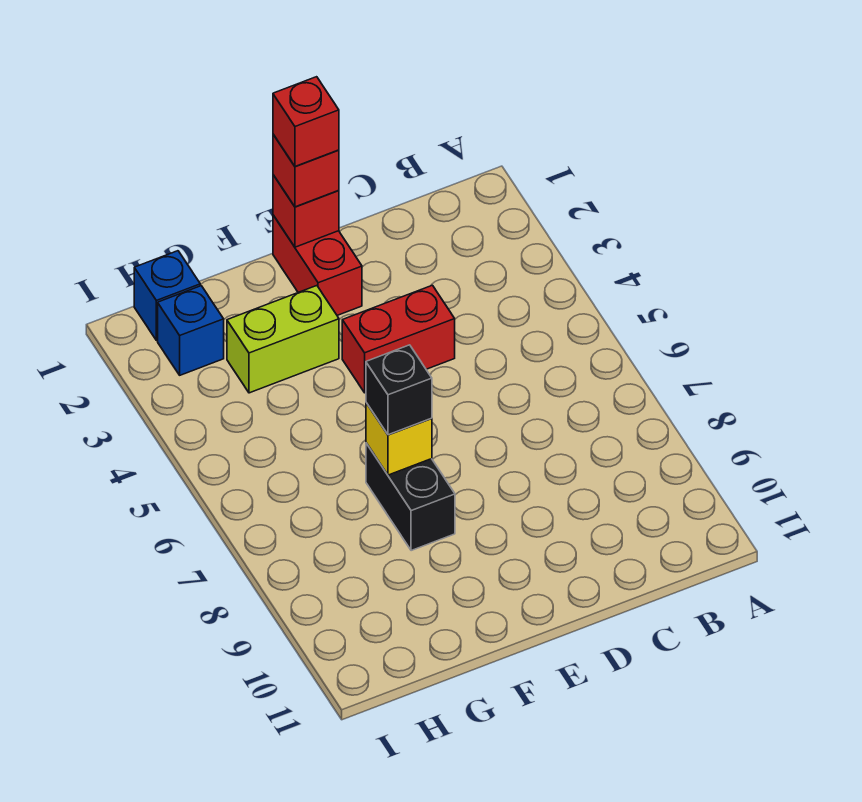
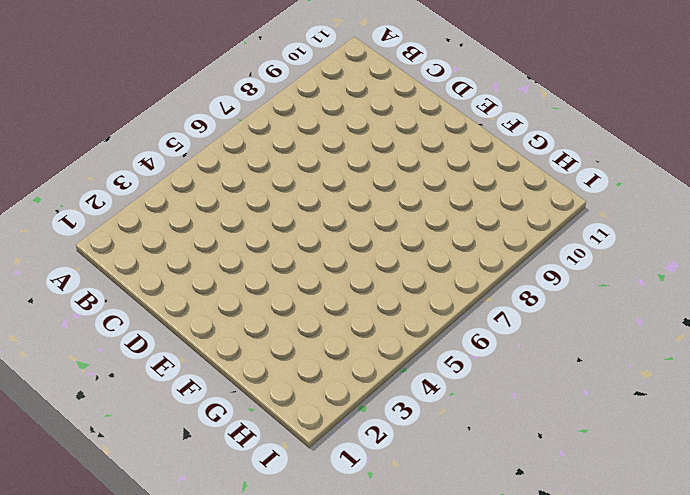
none -> red 1x2 brick [342,285,455,393]
none -> red 1x2 brick [273,215,362,315]

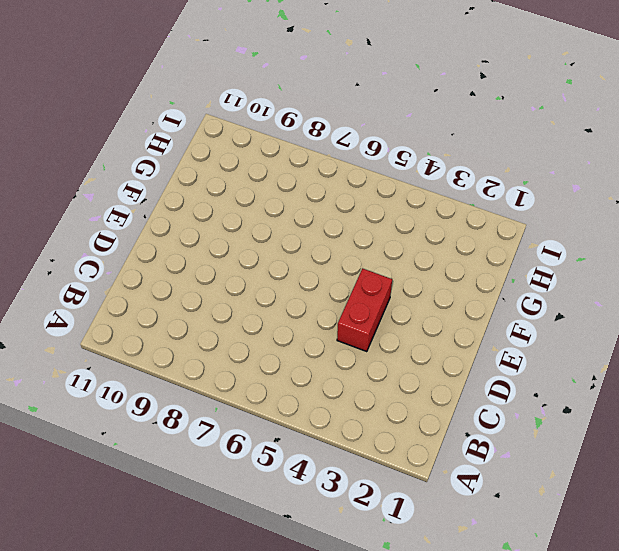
none -> red 1x2 brick [273,215,362,315]
none -> lime 1x2 brick [227,286,339,393]

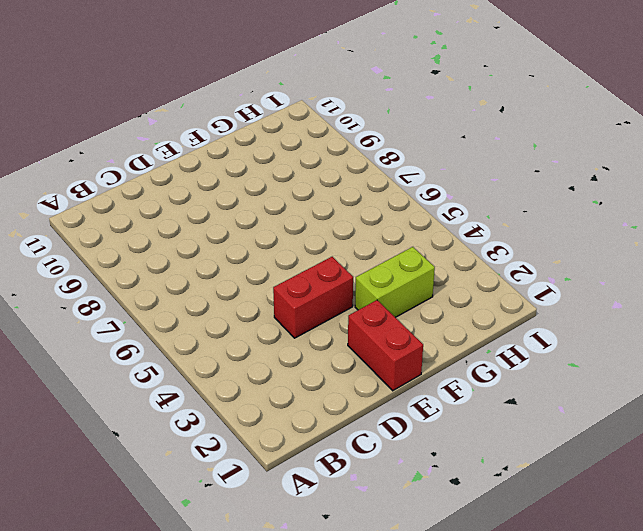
none -> black 1x2 brick [366,443,455,551]
none -> blue 1x1 brick [134,251,200,340]

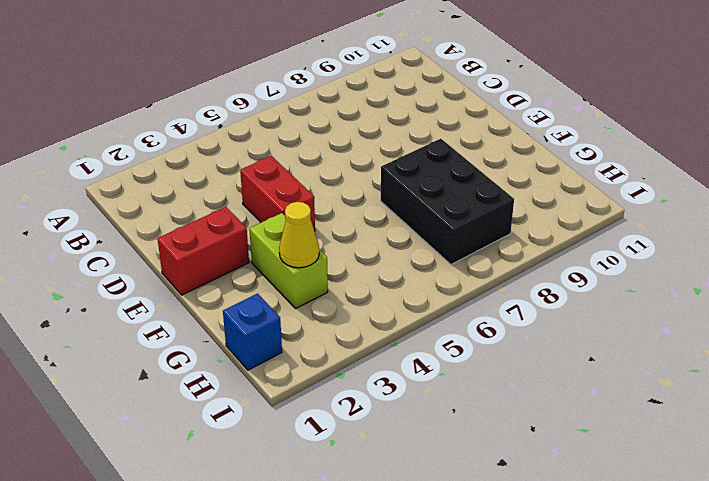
black 2x3 brick [381,139,514,264] -> black 1x2 brick [366,443,455,551]
yellow 1x1 cone [279,202,319,268] -> none
none -> blue 1x1 brick [158,286,224,375]
none -> red 1x1 brick [273,175,339,247]

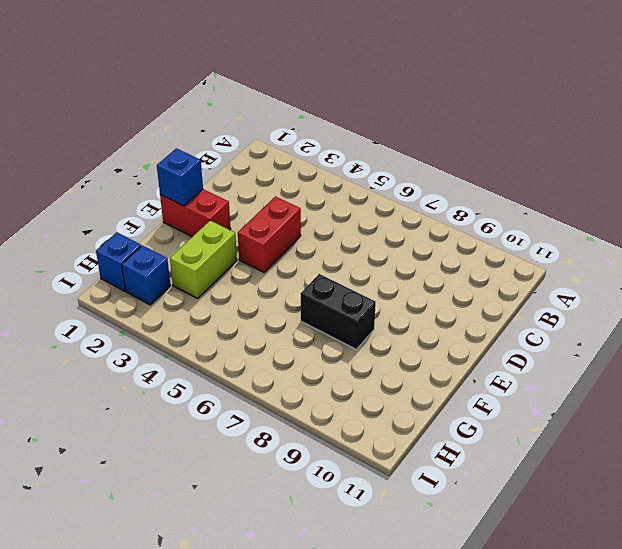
blue 1x1 brick [157,148,203,206] -> red 1x1 brick [273,175,339,247]
none -> yellow 1x1 brick [366,403,432,475]
none -> red 1x1 brick [273,134,339,207]

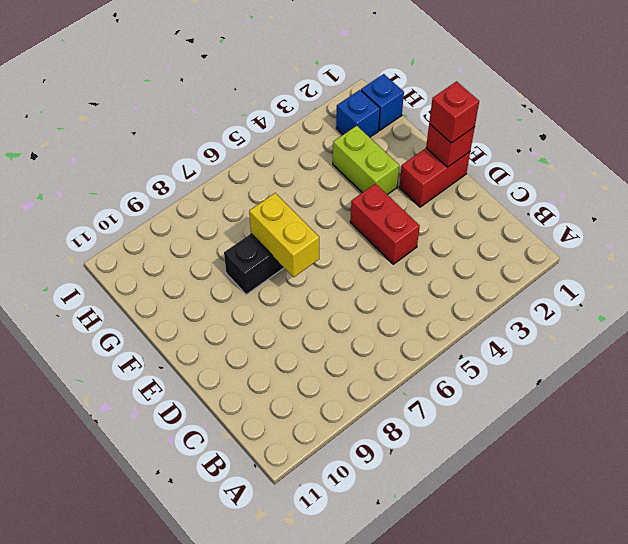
yellow 1x2 brick [249,193,319,277] -> yellow 1x1 brick [366,403,432,475]
none -> black 1x1 brick [366,345,432,435]
none -> red 1x1 brick [273,77,339,166]

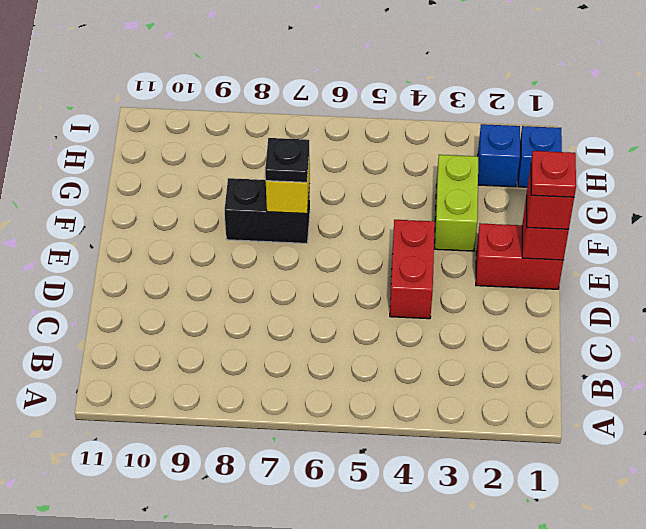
red 1x1 plate [531,151,576,197] -> red 1x1 brick [273,77,339,166]
black 1x1 plate [265,138,309,182] -> black 1x1 brick [366,345,432,435]

